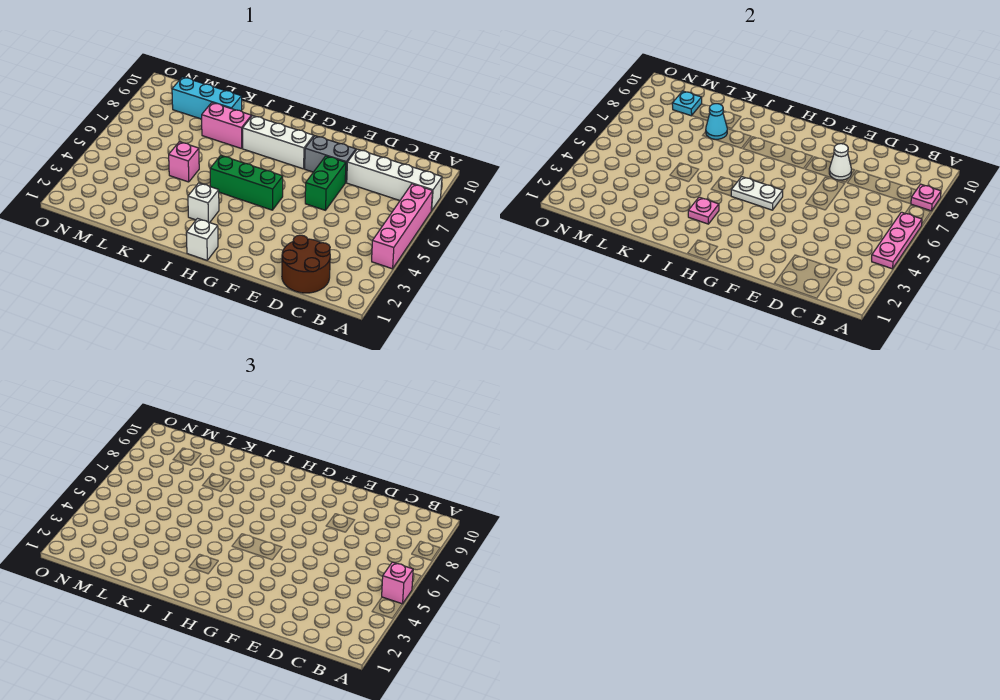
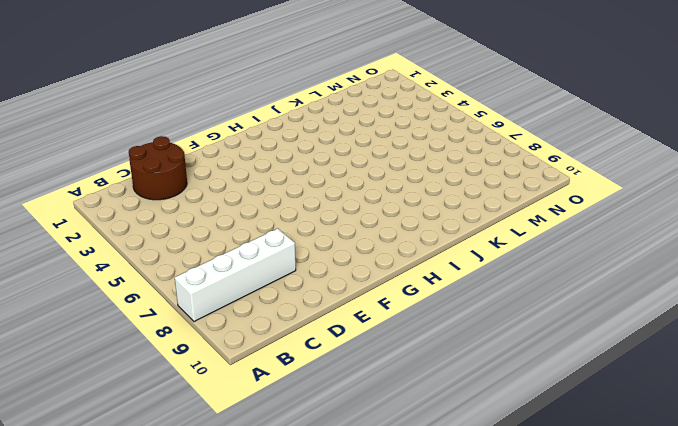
none -> pink 1x4 brick [372,184,433,269]
none -> green 1x2 brick [305,156,346,210]
none -> grey 1x2 brick [305,136,356,182]

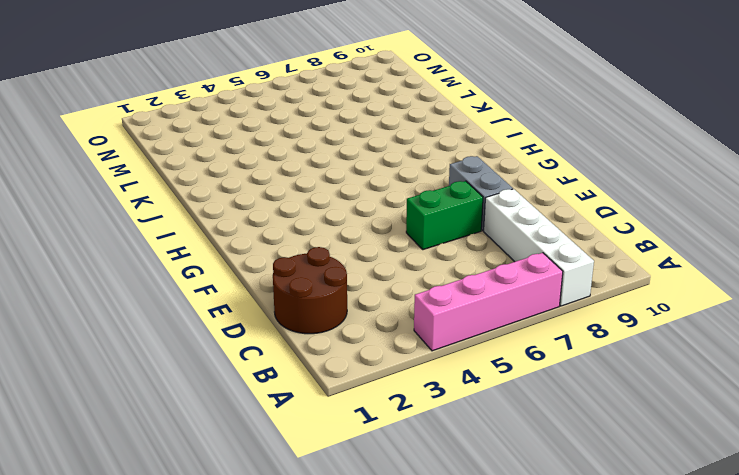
none -> green 1x3 brick [210,156,283,210]
none -> white 1x3 brick [243,116,314,169]
none -> white 1x1 brick [186,219,218,260]

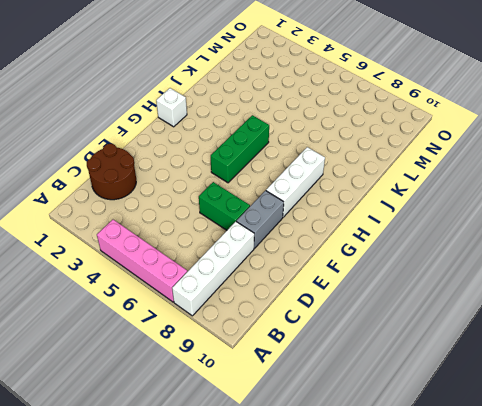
none -> white 1x1 brick [188,183,219,223]
none -> pink 1x2 brick [202,103,252,149]
none -> pink 1x1 brick [169,142,199,182]

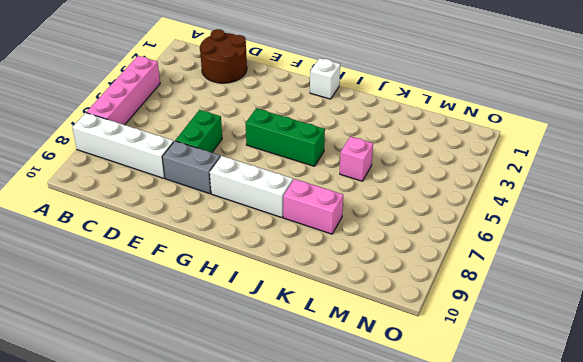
none -> white 1x1 brick [188,183,219,223]
none -> cyan 1x3 brick [172,77,242,119]
none -> pink 1x3 plate [872,212,922,269]

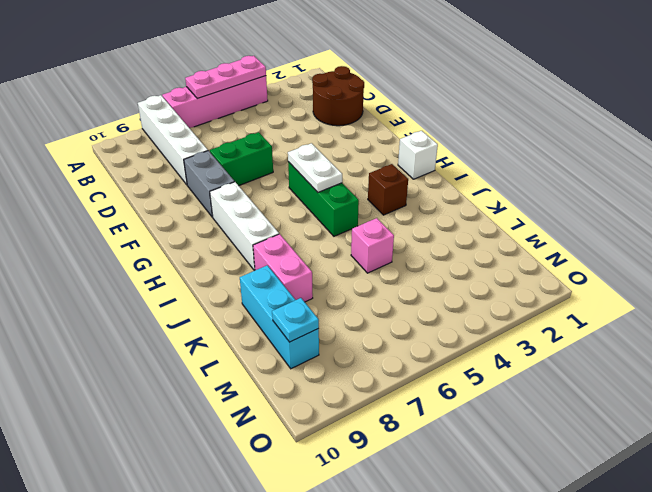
brown 1x1 brick [368,164,408,215] -> white 1x1 brick [188,183,219,223]
none -> pink 1x1 plate [911,184,941,211]
none -> white 1x1 cone [829,144,851,180]
none -> pink 1x1 plate [688,197,719,224]

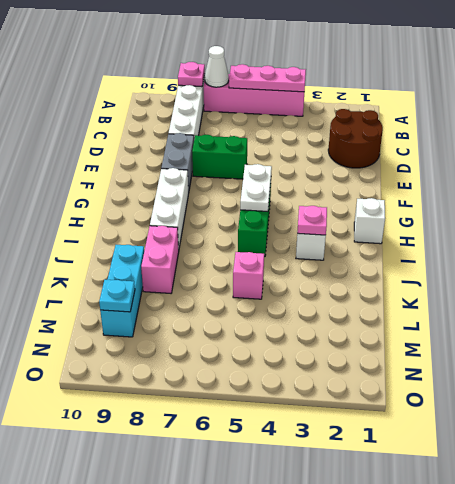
white 1x1 cone [205,46,229,87] -> white 1x1 cone moved to [829,144,851,180]
none -> cyan 1x1 cone [706,104,727,139]
none -> pink 1x1 brick [382,562,413,604]

